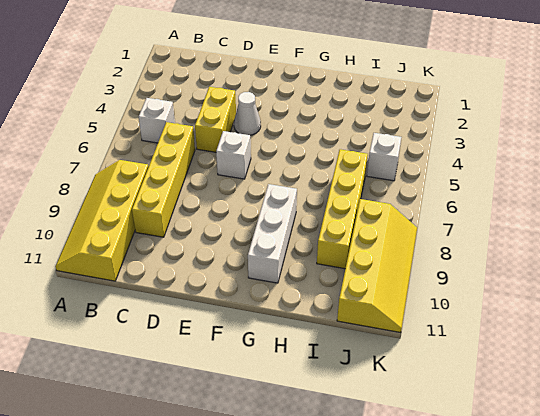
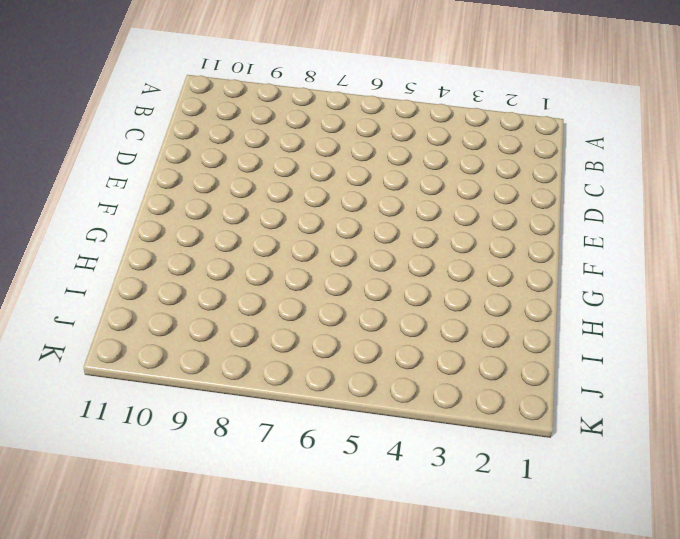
none -> yellow 2x4 slope [55,160,148,281]
none -> white 1x1 brick [139,98,175,143]

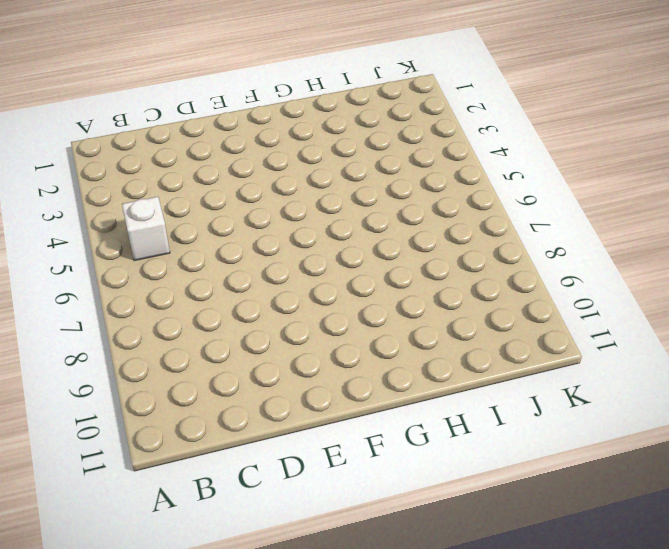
none -> yellow 2x4 slope [55,160,148,281]
none -> yellow 1x4 brick [132,122,195,237]

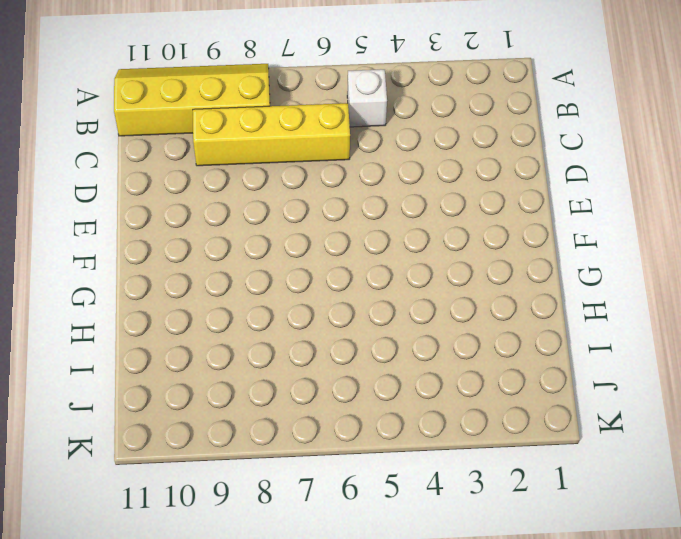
none -> yellow 1x2 brick [195,87,236,152]
none -> white 1x1 cone [234,92,261,135]

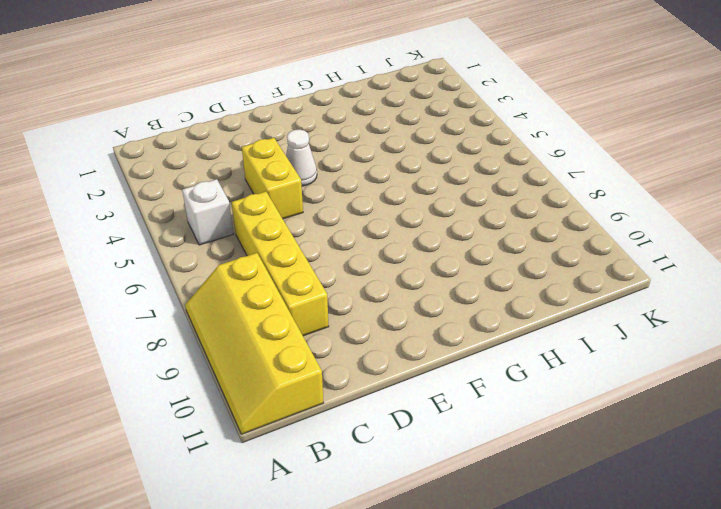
none -> white 1x1 brick [216,131,251,179]
none -> white 1x3 brick [248,184,297,283]

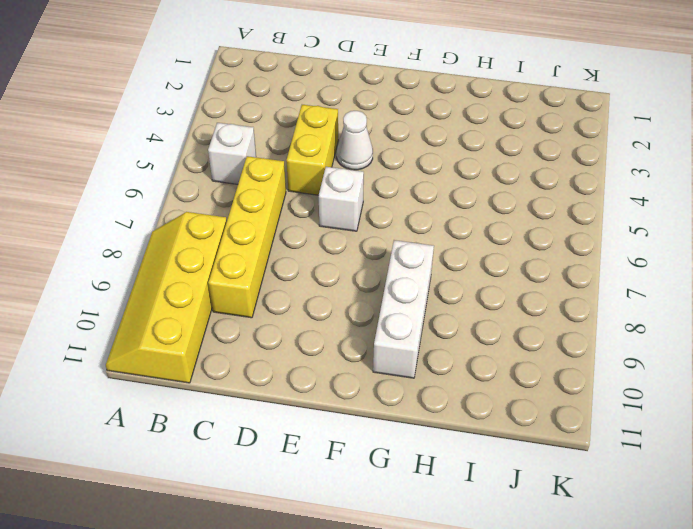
none -> yellow 1x4 brick [317,149,368,269]
none -> white 1x1 brick [367,133,402,181]

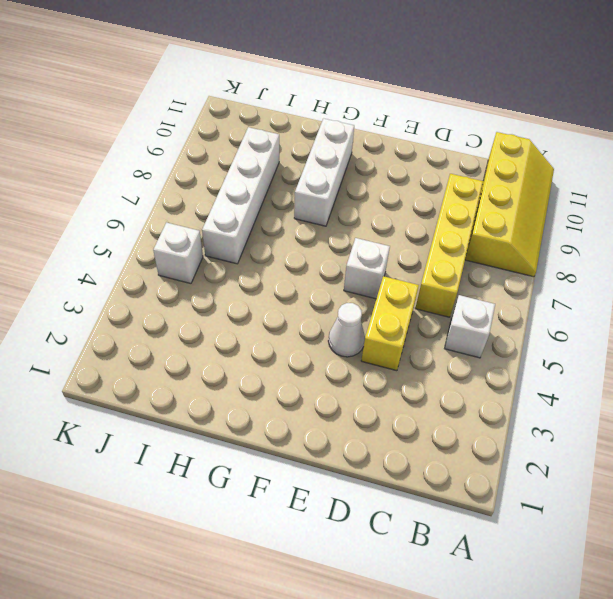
white 1x4 brick [202,127,279,264] -> yellow 1x4 brick [317,149,368,269]
none -> yellow 2x4 slope [337,199,417,333]

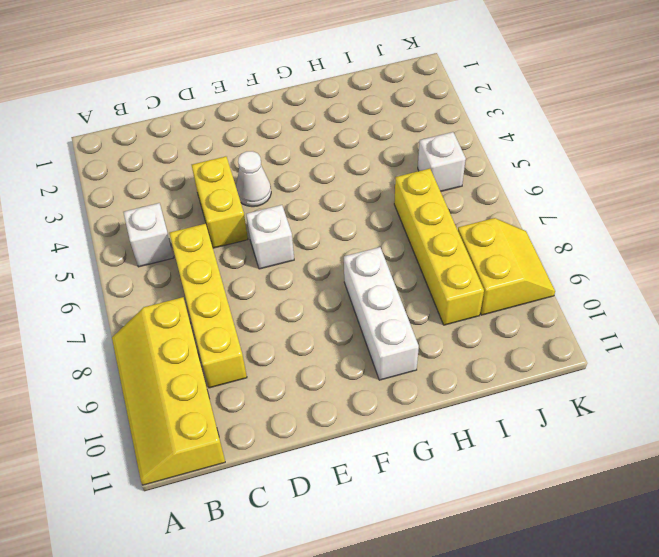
yellow 2x2 slope [458,218,555,315] -> yellow 2x4 slope [337,199,417,333]

